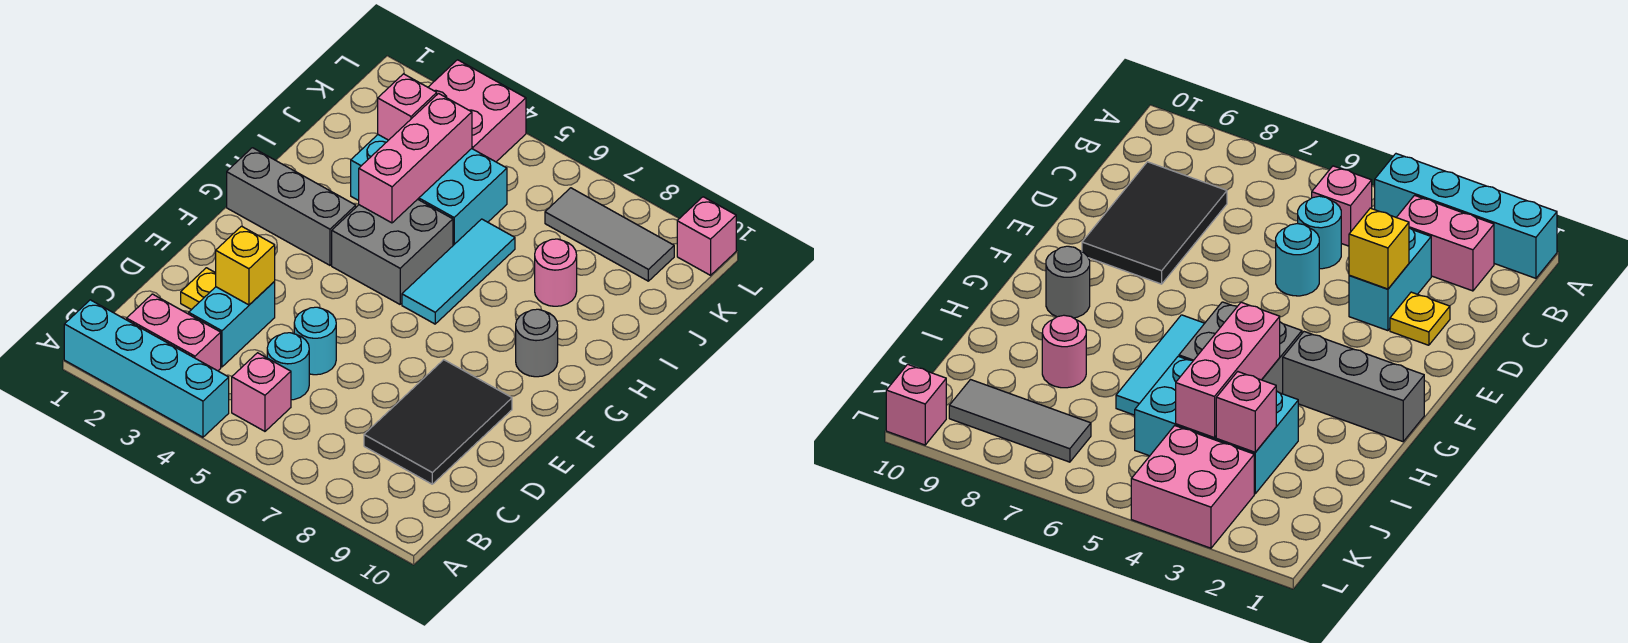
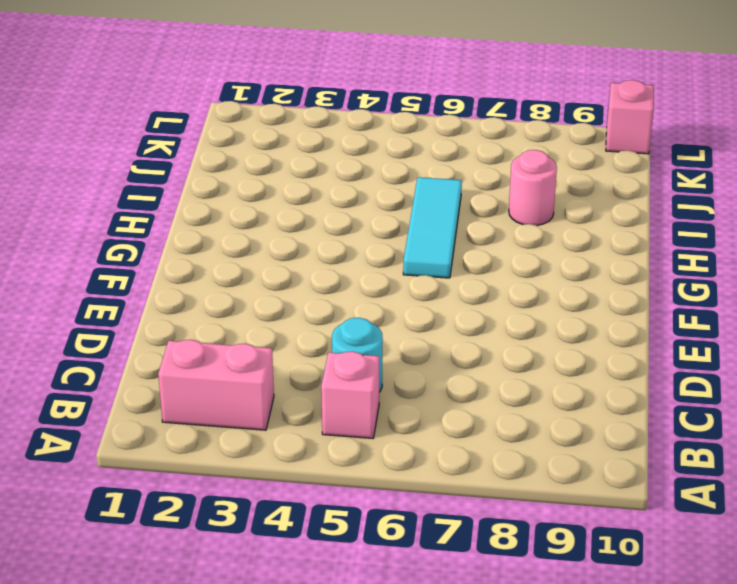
none -> cyan 1x4 brick [64,300,229,437]
none -> cyan 1x2 brick [189,282,275,367]
none -> black 2x3 tile [364,360,512,484]

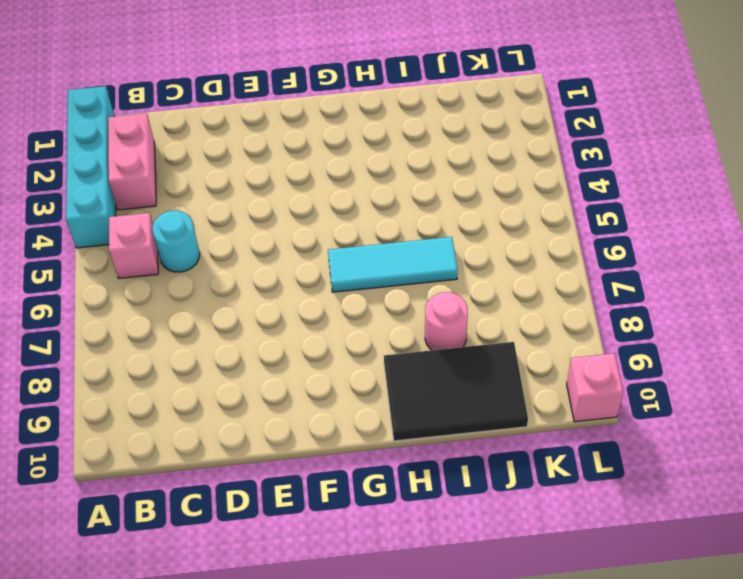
black 2x3 tile [384,342,528,441] -> black 2x3 tile moved to [364,360,512,484]
none -> cyan 1x2 brick [189,282,275,367]
none -> yellow 1x1 plate [181,268,216,310]
none -> cyan 1x1 round brick [294,307,336,375]

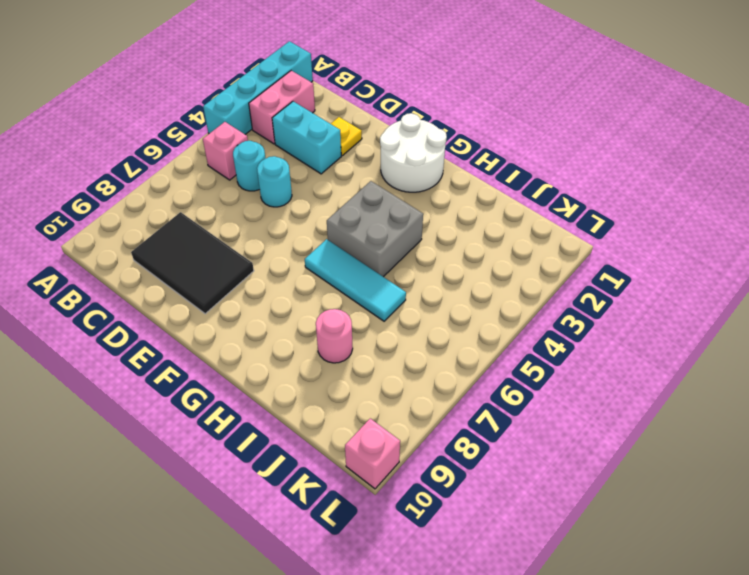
white 2x2 round brick [380,113,447,192] -> grey 1x3 brick [227,148,356,265]
none -> grey 1x1 round brick [516,309,558,377]
none -> cyan 2x3 brick [351,135,507,245]
none -> pink 2x2 brick [428,60,526,162]

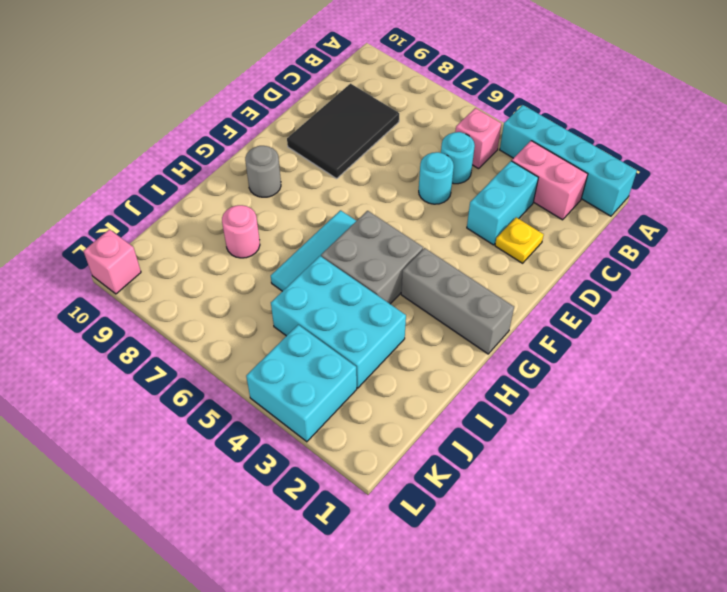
cyan 2x2 brick [246,325,357,442] -> pink 2x2 brick [428,60,526,162]
none -> grey 1x3 tile [545,188,674,281]
none -> yellow 1x1 brick [216,226,275,305]
none -> pink 1x3 brick [359,94,472,223]

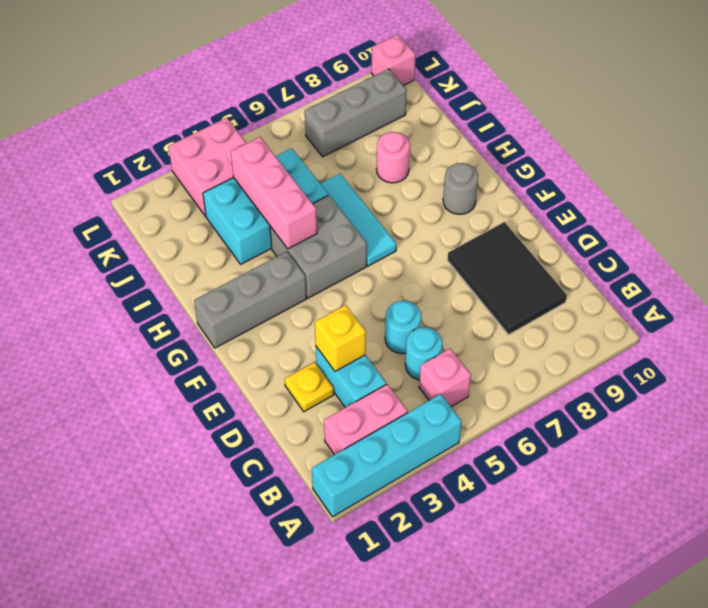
grey 1x3 brick [305,69,407,157] -> grey 1x3 tile [545,188,674,281]
none -> pink 1x1 brick [378,74,437,140]

